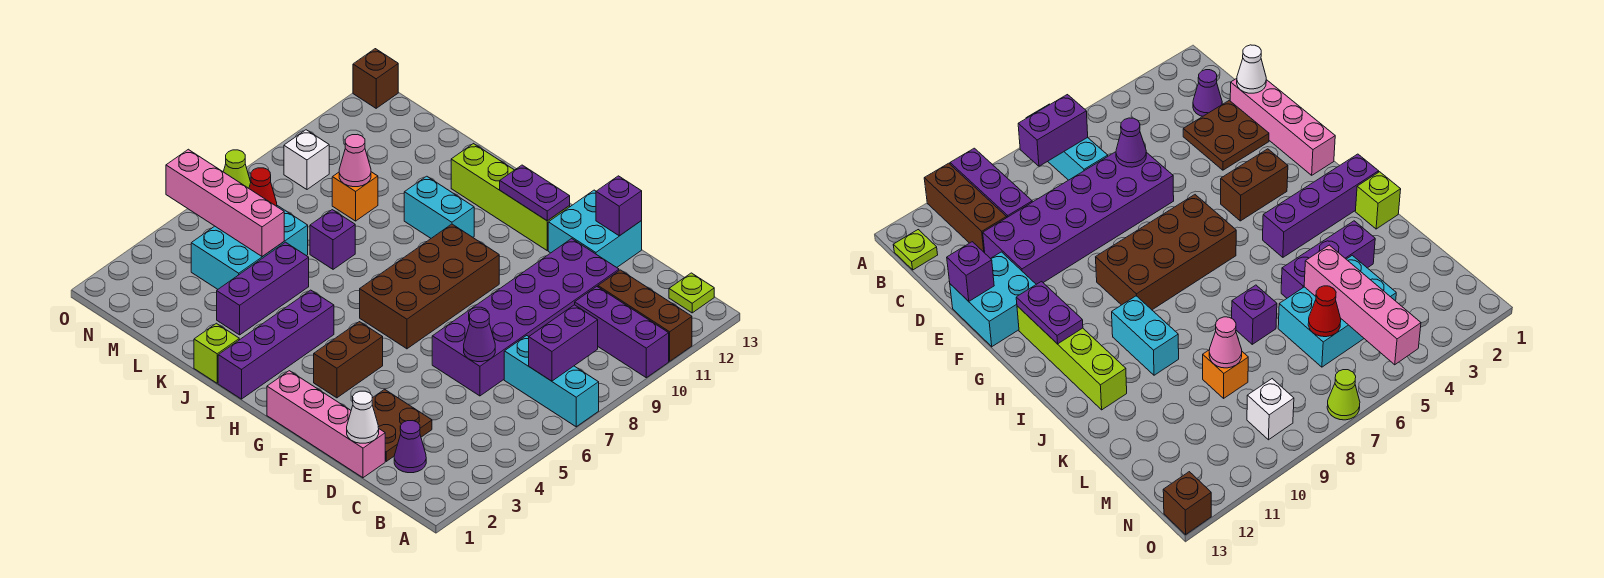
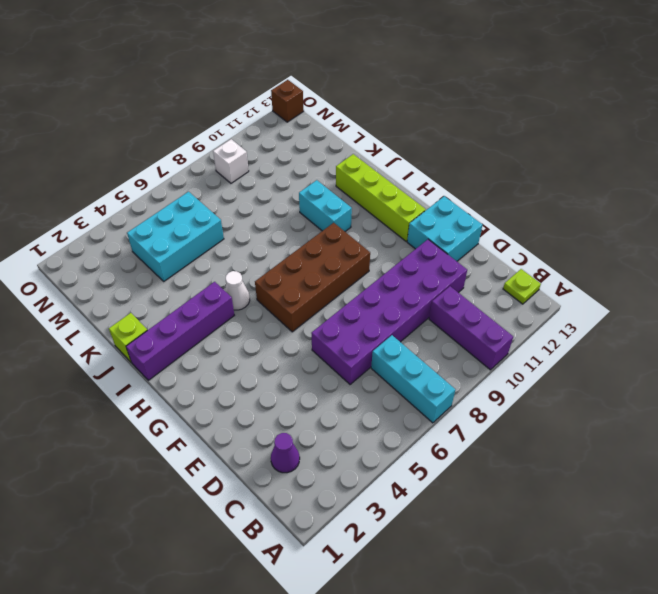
white 1x1 cone [225,271,250,310] -> white 1x1 cone moved to [347,391,379,443]
none -> brown 1x3 brick [598,270,692,361]
none -> pink 1x4 brick [267,371,385,478]
none -> brown 2x2 plate [372,389,432,461]
none -> brown 1x2 brick [314,322,383,398]

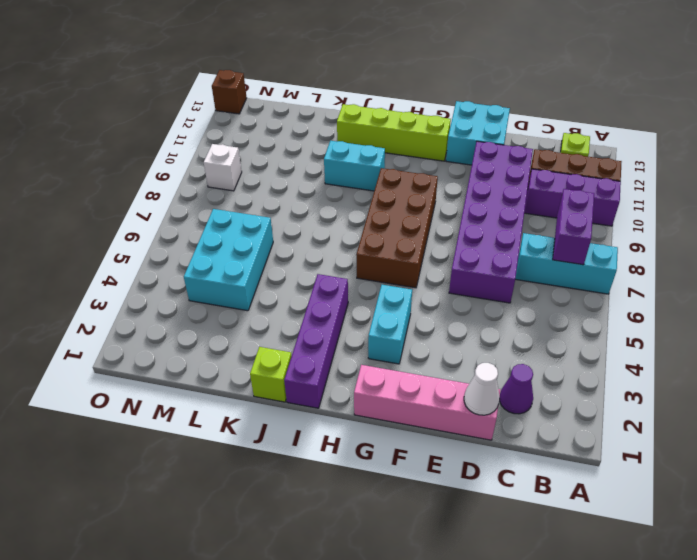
cyan 1x2 brick [368,285,412,364] -> brown 1x2 brick [314,322,383,398]
none -> brown 2x2 plate [372,389,432,461]
none -> purple 1x3 brick [217,242,309,335]
none -> purple 1x1 brick [310,210,355,269]
none -> orange 1x1 brick [332,172,378,221]

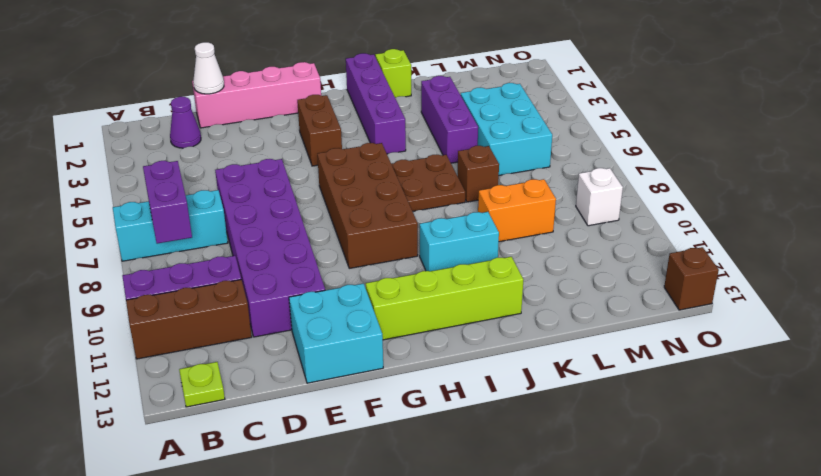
brown 2x2 plate [391,155,465,211] -> brown 2x2 plate moved to [372,389,432,461]
brown 1x1 brick [458,146,499,202] -> purple 1x1 brick [310,210,355,269]
orange 1x2 brick [478,179,556,242] -> orange 1x1 brick [332,172,378,221]
none -> lime 1x1 cone [223,150,251,188]
none -> purple 1x1 cone [464,309,495,362]
none -> purple 1x1 brick [596,176,642,236]
none -> purple 1x2 plate [500,165,570,221]

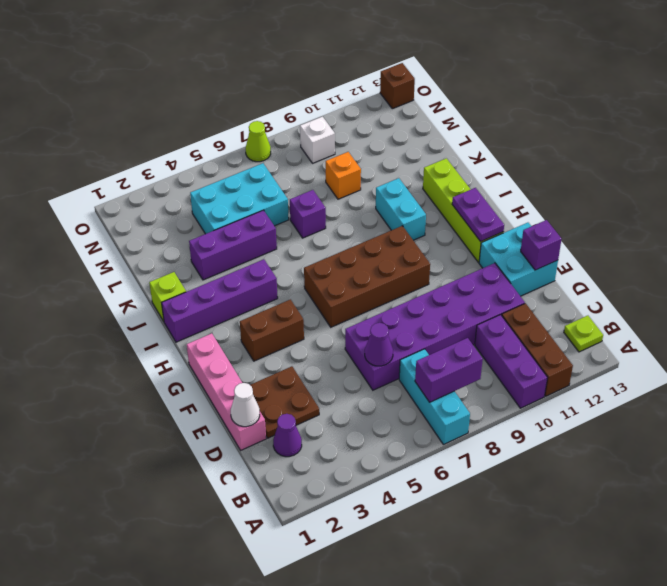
none -> pink 1x4 brick [166,149,284,257]
none -> pink 1x1 cone [339,134,371,187]
none -> red 1x1 cone [249,168,277,206]

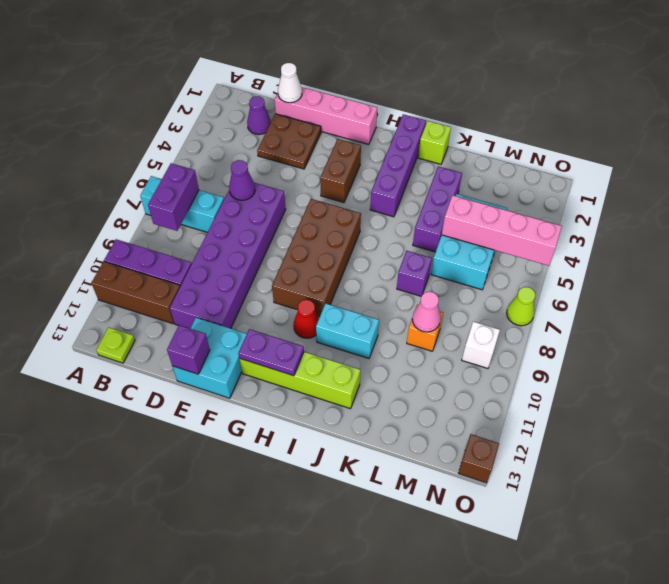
red 1x1 cone [294,300,319,338] -> red 1x1 cone moved to [249,168,277,206]

